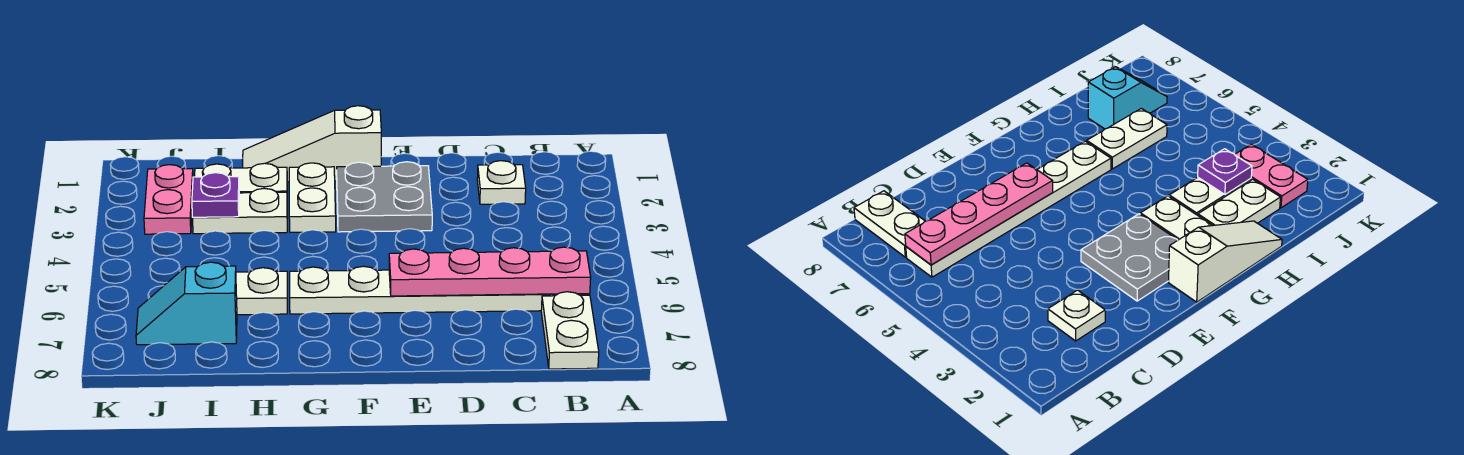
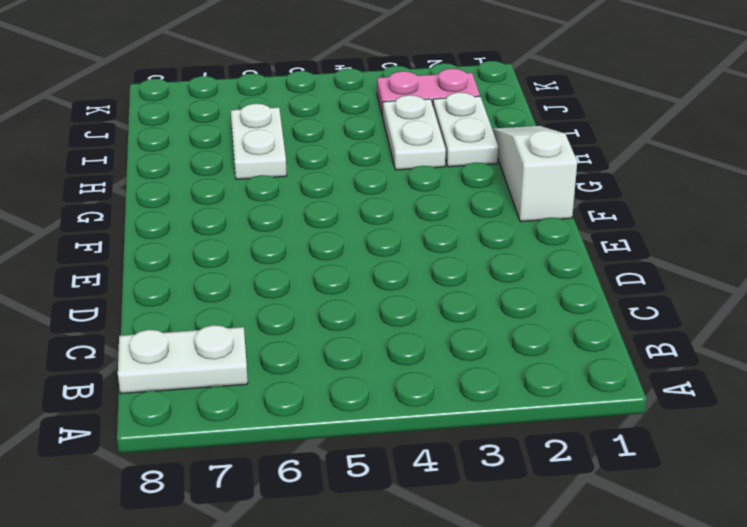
none -> white 1x6 plate [290,266,590,314]
none -> white 1x1 plate [477,161,526,204]
none -> grey 2x2 plate [337,162,432,232]

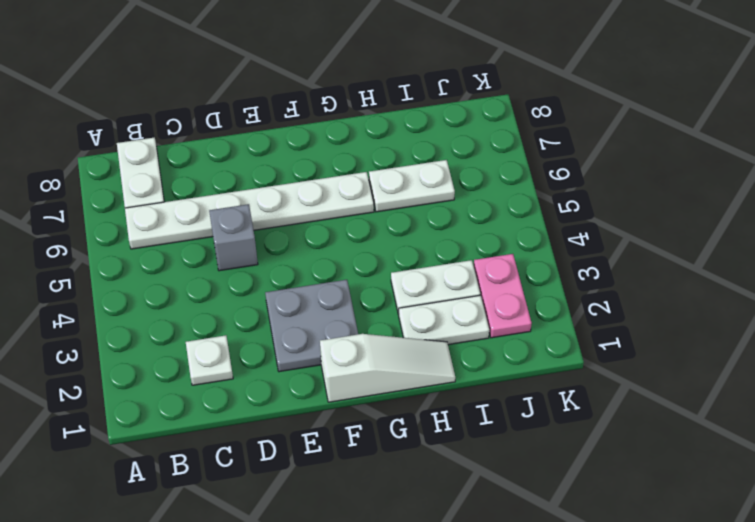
grey 1x1 brick [209,204,258,271] -> none
none -> white 1x2 plate [289,163,336,232]
none -> cyan 1x2 slope [136,262,237,345]
none -> pink 1x4 plate [389,247,591,296]

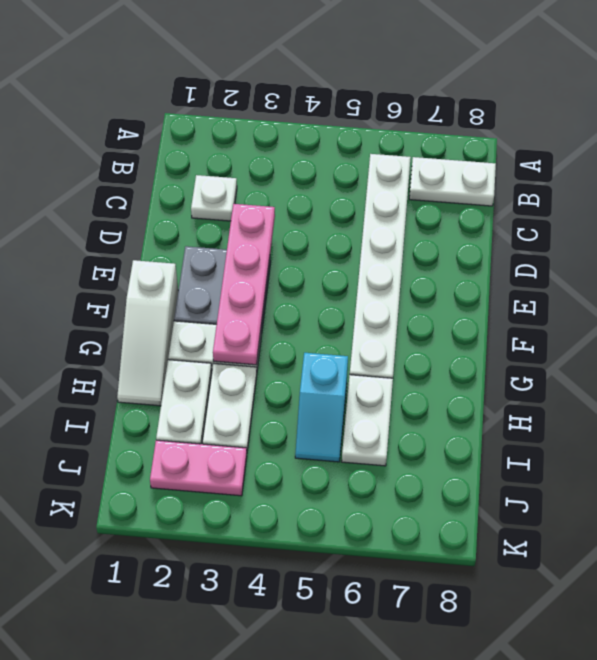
pink 1x4 plate [213,204,275,365] -> pink 1x4 plate moved to [389,247,591,296]
cyan 1x2 slope [295,353,348,462] -> cyan 1x2 slope moved to [136,262,237,345]
none -> purple 1x1 plate [192,173,239,217]

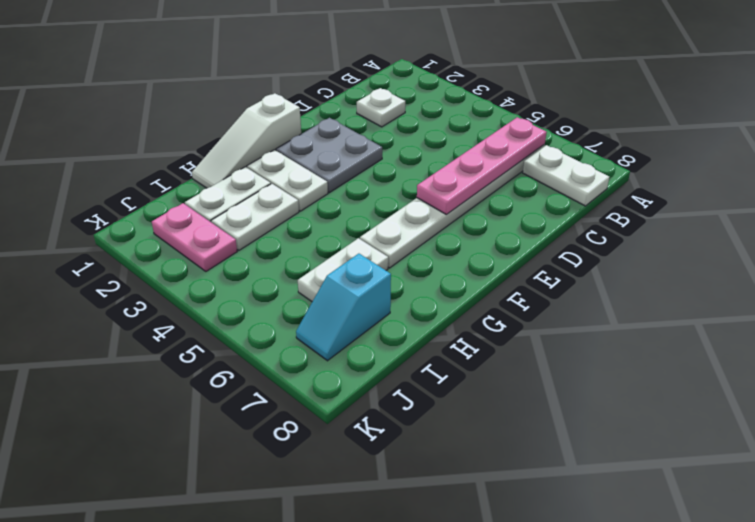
none -> purple 1x1 plate [192,173,239,217]

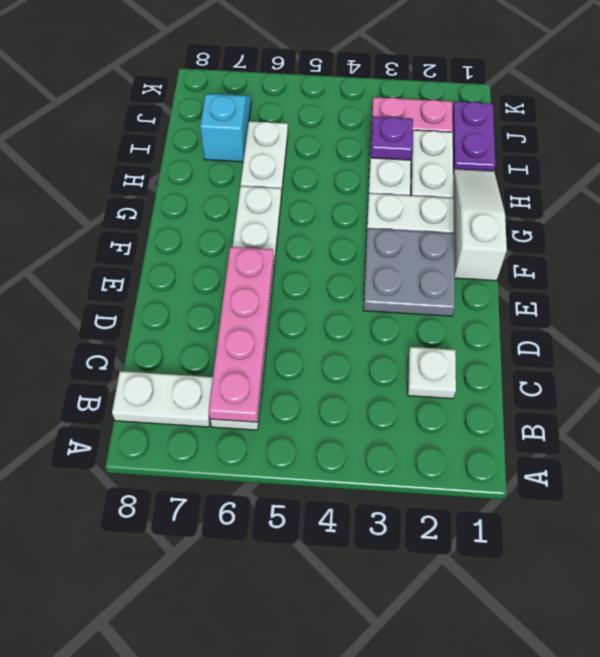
purple 1x2 plate [452,102,495,171] -> none

